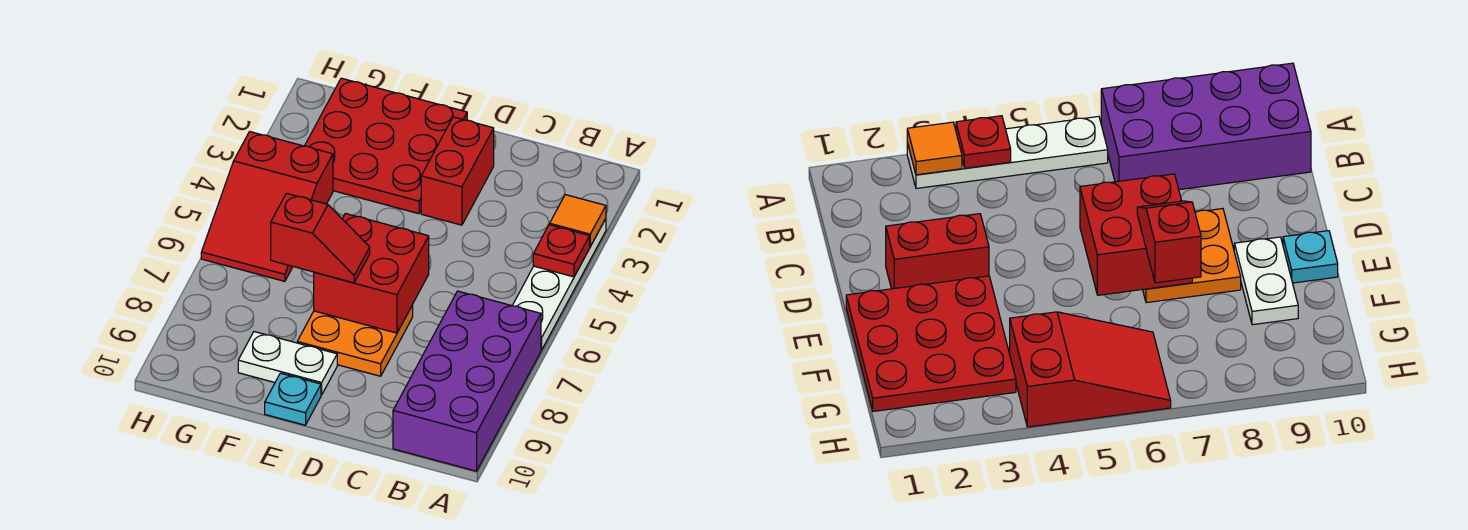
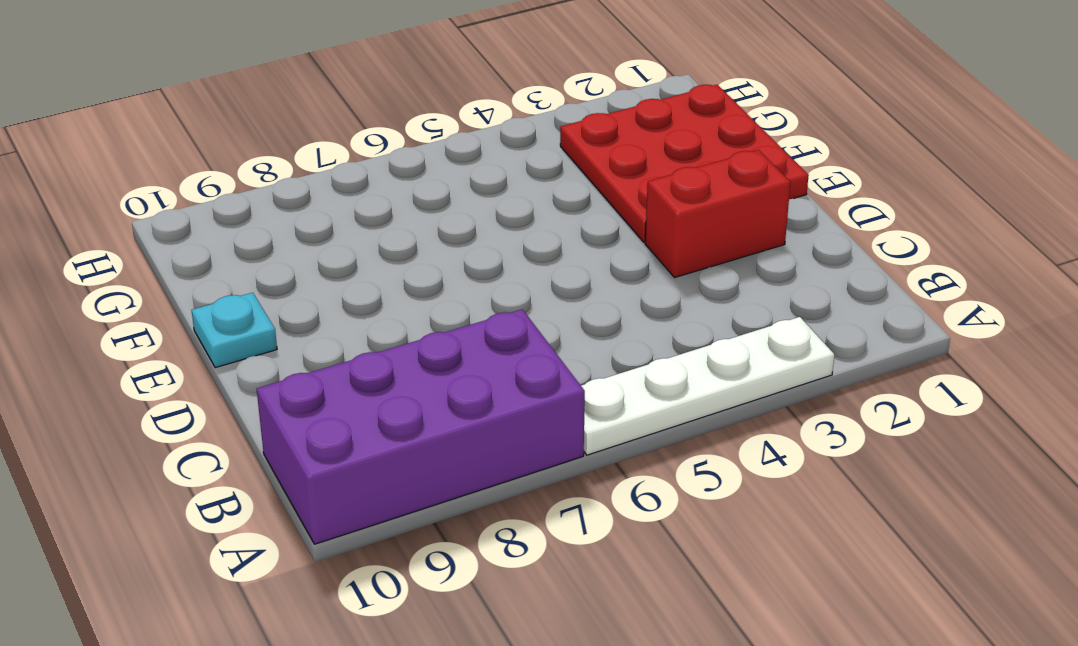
none -> orange 2x2 plate [297,305,413,376]
none -> white 1x2 plate [238,332,337,395]
none -> red 2x3 slope [201,132,333,281]

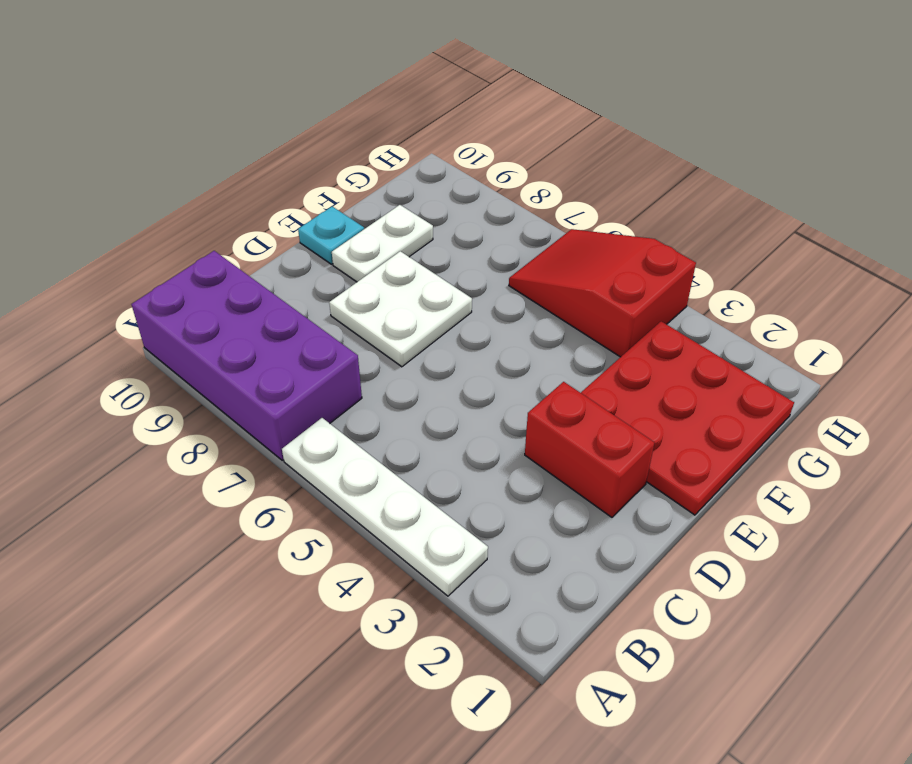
white 2x2 plate [329,251,472,367] -> orange 2x2 plate [297,305,413,376]
none -> orange 1x1 tile [550,195,606,246]
none -> red 1x1 plate [533,225,590,277]
none -> red 2x2 brick [314,214,429,333]

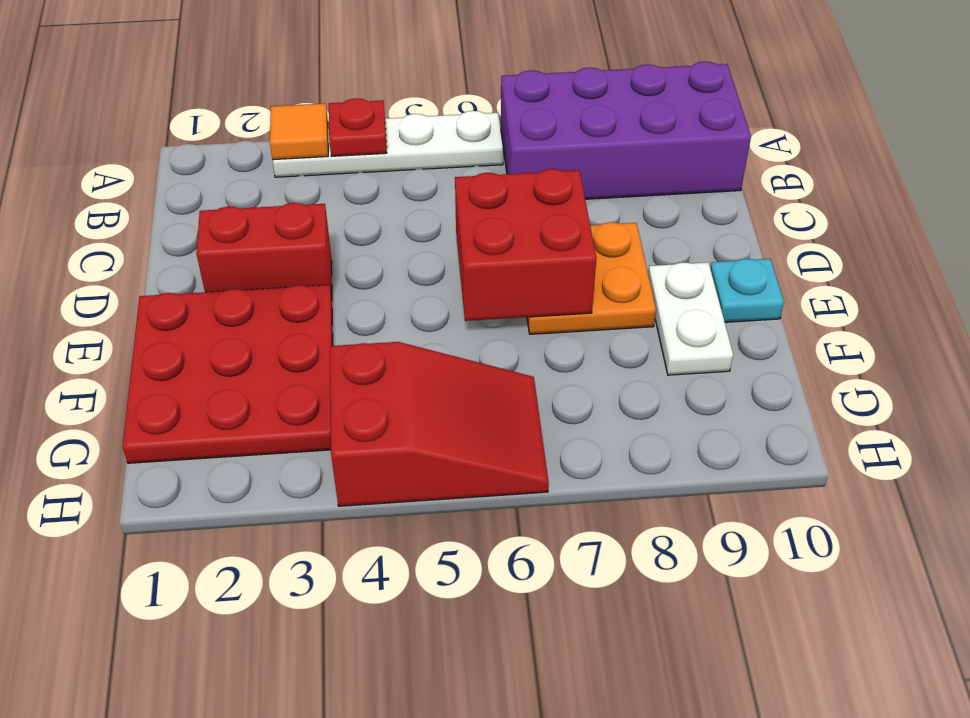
none -> red 1x2 slope [271,193,370,283]

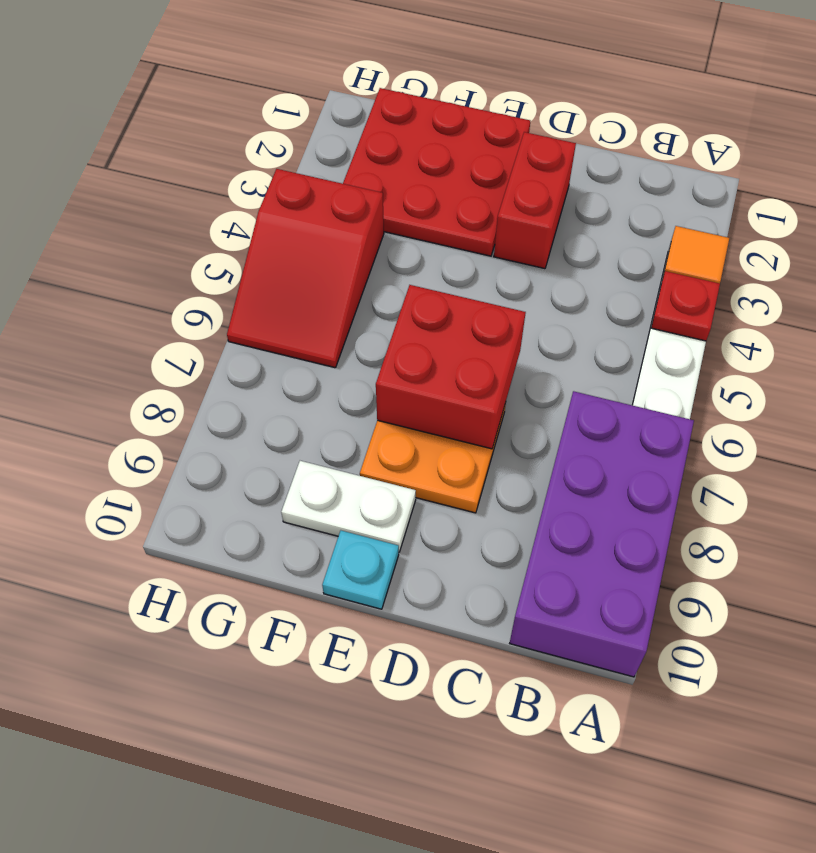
none -> red 1x2 slope [271,193,370,283]

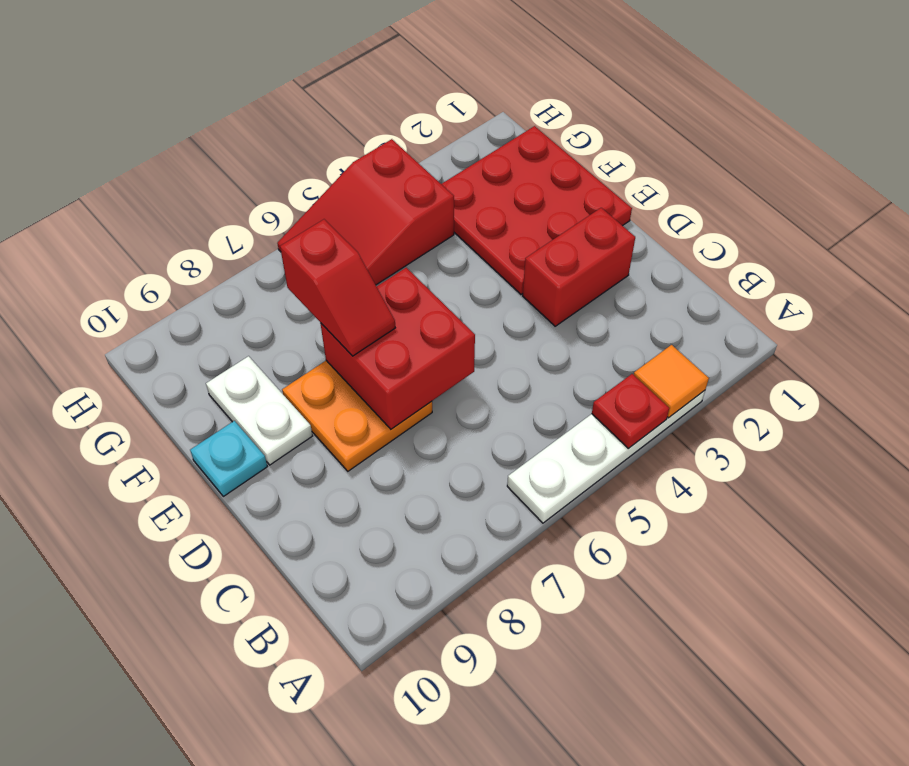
none -> purple 2x4 brick [393,291,541,471]

